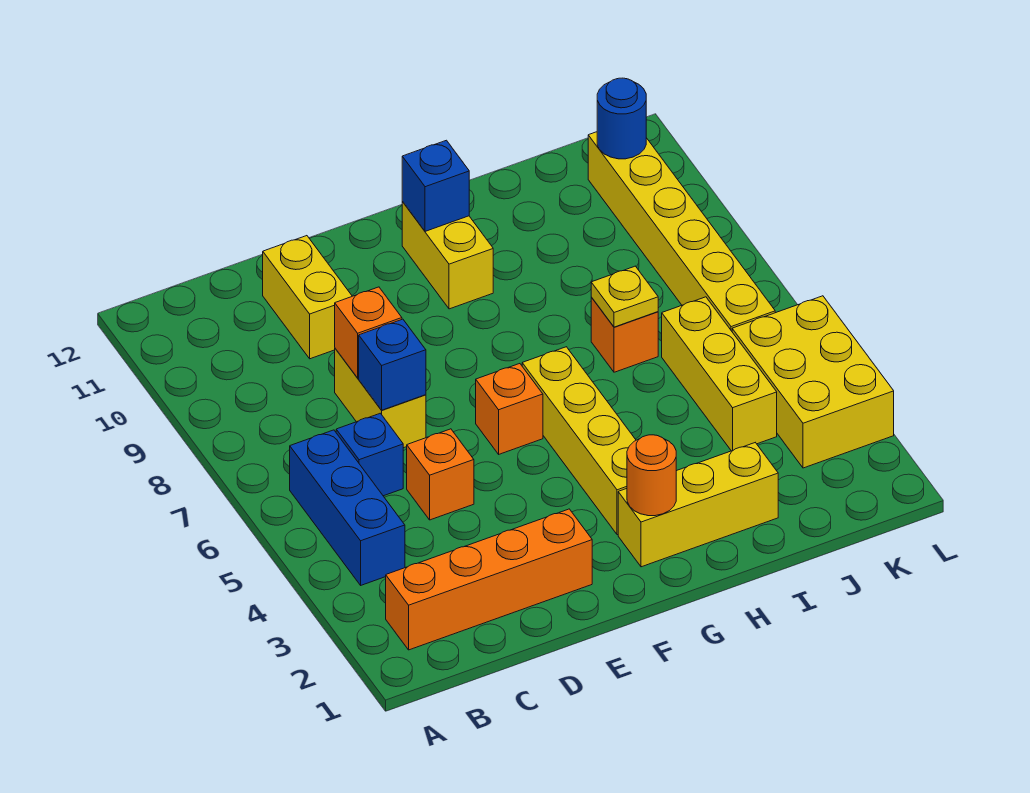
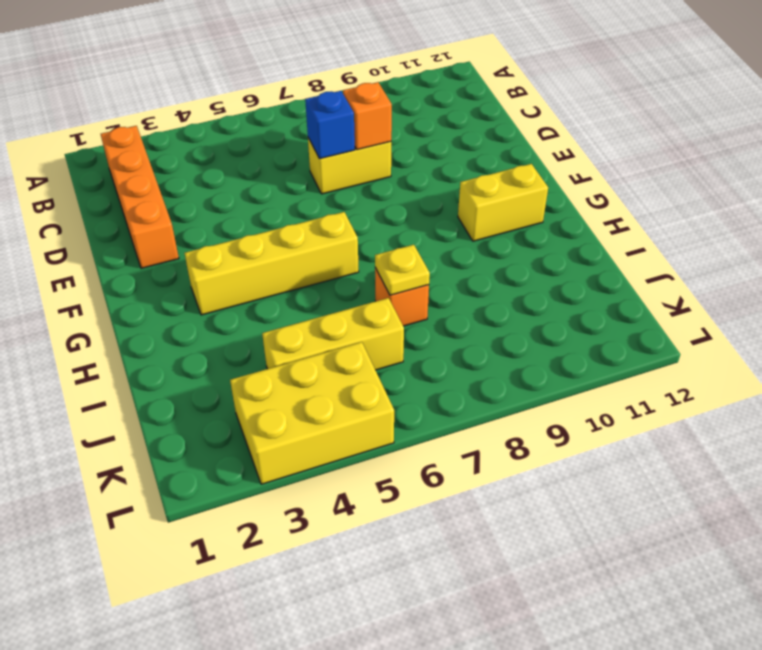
none -> blue 1x3 brick [290,430,405,585]
none -> blue 1x1 brick [336,413,403,496]
none -> orange 1x1 brick [407,429,474,520]

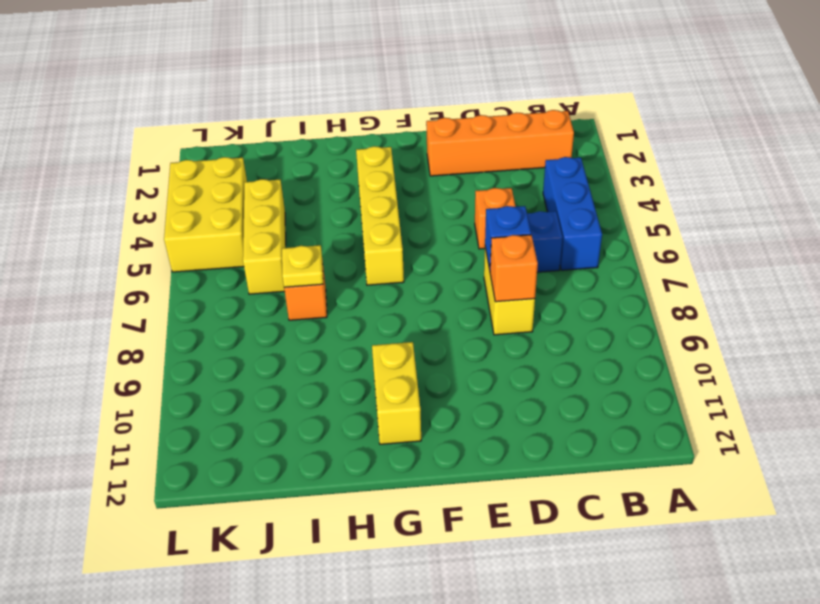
none -> yellow 1x2 brick [263,236,352,359]
none -> orange 1x1 brick [476,364,543,454]
none -> yellow 1x3 brick [618,443,778,567]

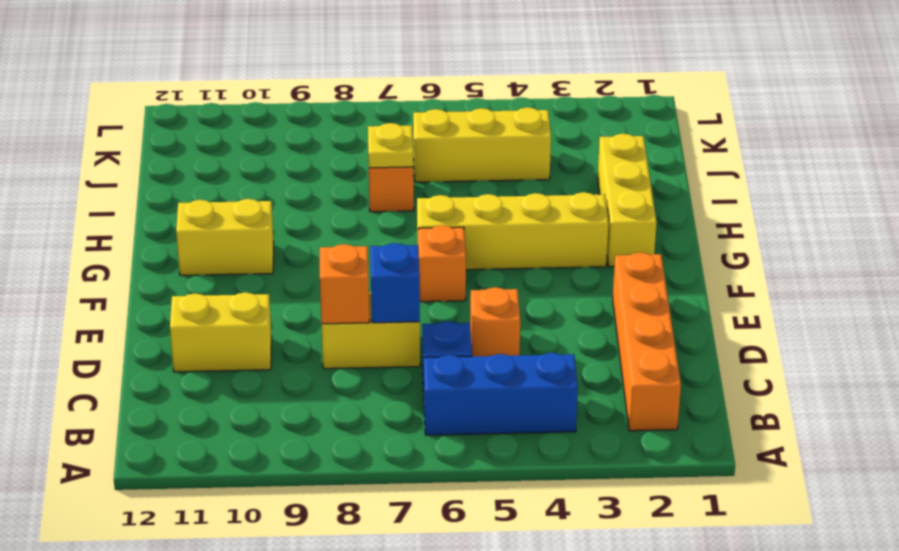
none -> yellow 2x3 brick [732,296,894,468]
none -> yellow 1x6 brick [588,132,775,331]
none -> orange 1x1 round brick [627,435,676,516]

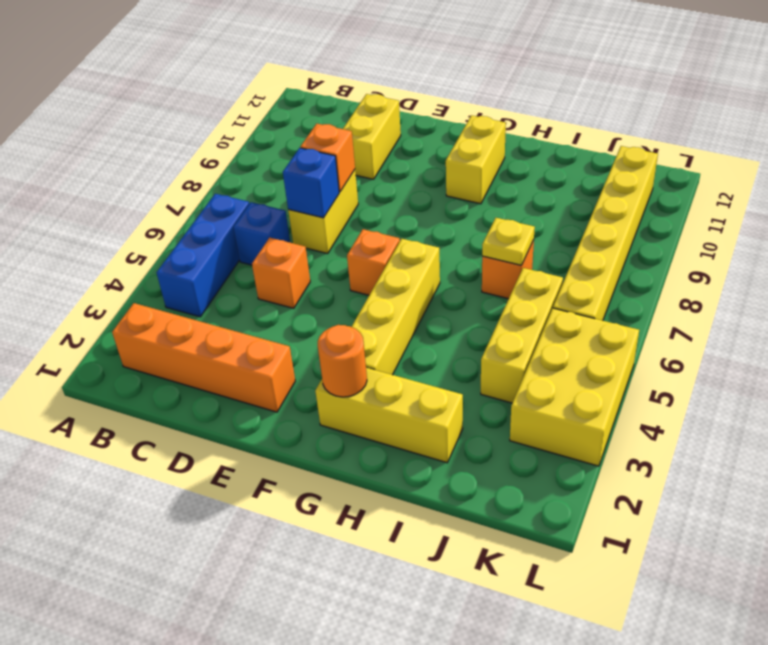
none -> blue 1x1 brick [402,140,469,231]
none -> blue 1x1 round brick [597,78,646,159]

